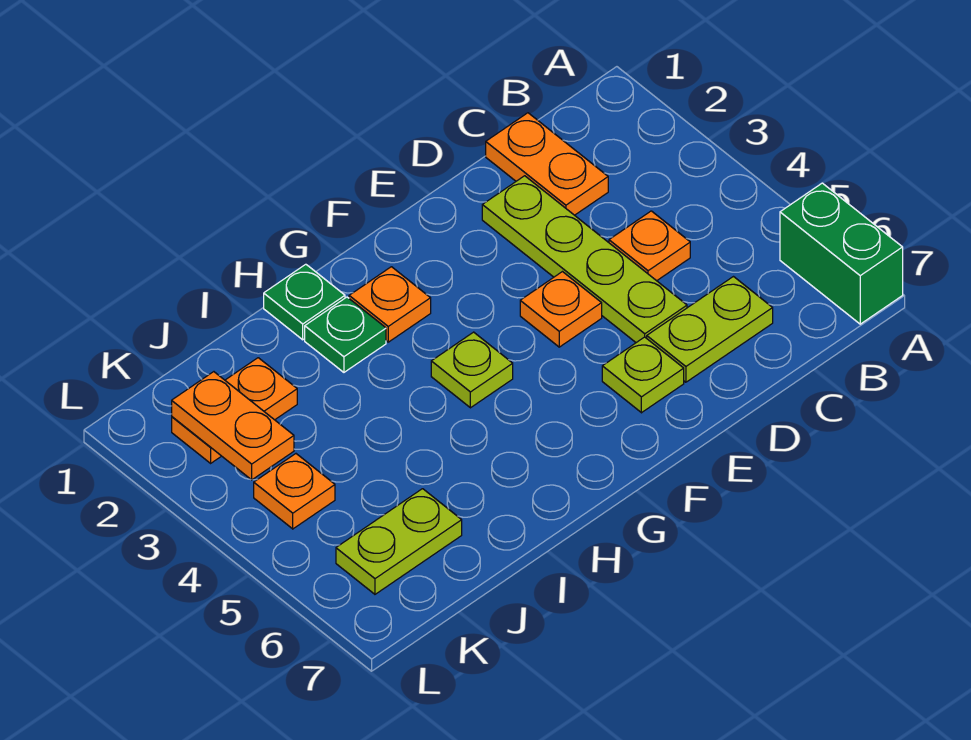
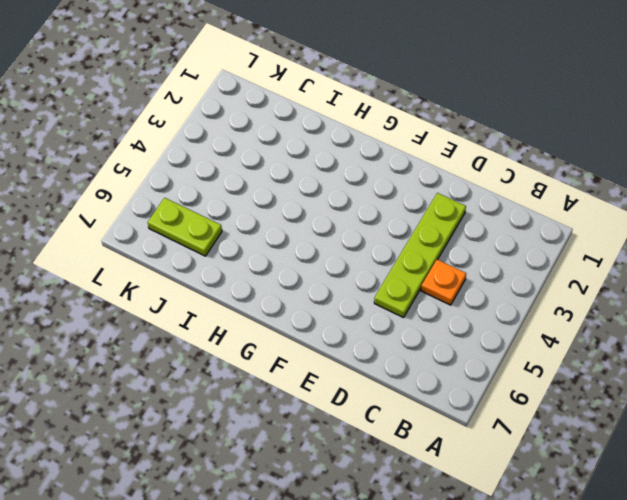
none -> green 1x2 brick [780,183,903,324]
none -> orange 1x2 plate [486,113,608,215]
none -> lime 1x2 plate [647,277,773,382]

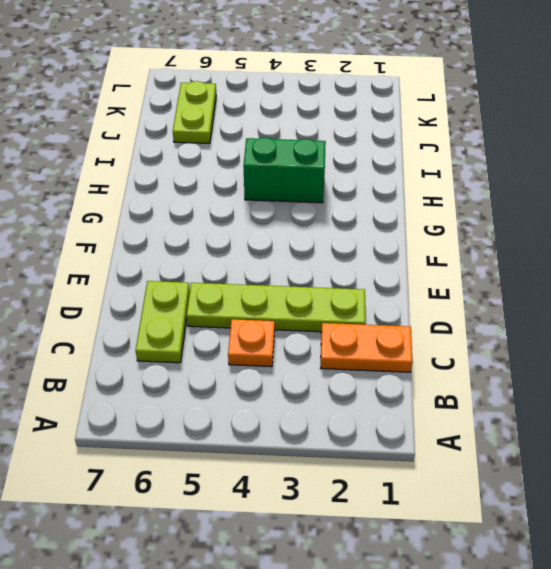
green 1x2 brick [243,137,326,203] -> green 1x2 brick moved to [780,183,903,324]
none -> orange 1x1 plate [520,272,602,347]
none -> lime 1x1 plate [602,337,684,413]
none -> orange 1x1 plate [349,267,431,342]

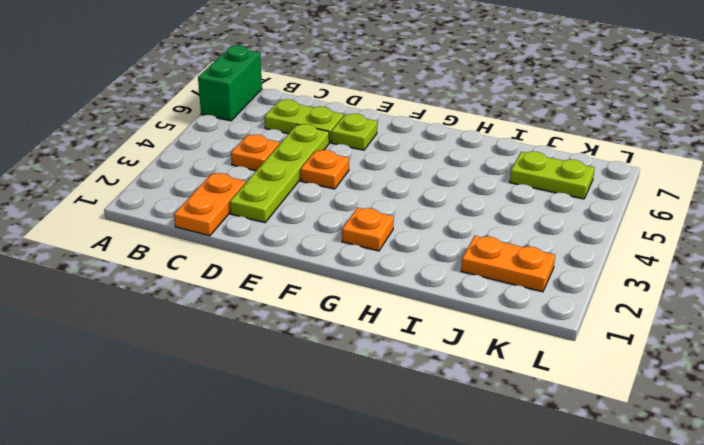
none -> lime 1x1 plate [431,332,513,408]
none -> green 1x1 plate [264,264,345,340]
none -> green 1x1 plate [305,297,386,372]

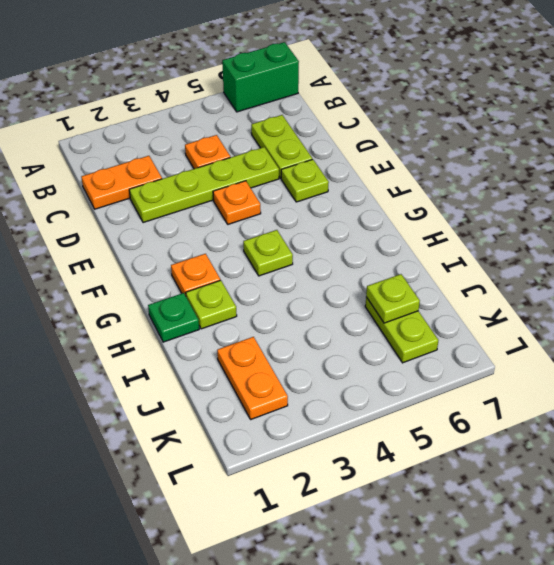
lime 1x1 plate [186,280,237,329] -> green 1x1 plate [305,297,386,372]
lime 1x1 plate [366,274,420,323] -> none
none -> orange 1x1 plate [254,454,335,529]
none -> orange 1x2 plate [172,372,294,480]

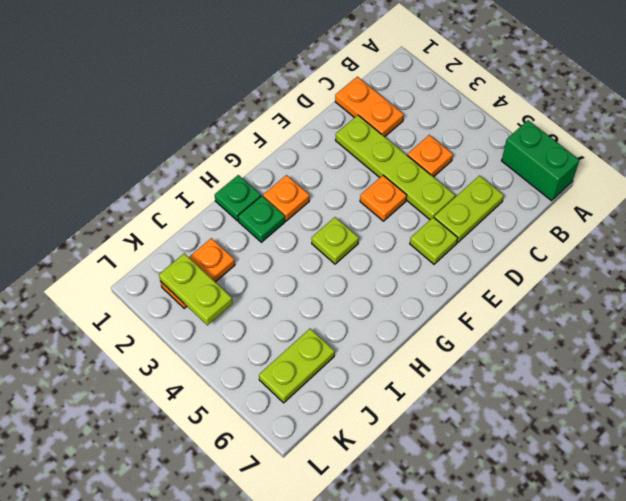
lime 1x2 plate [159,253,233,325] -> orange 1x2 plate [172,372,294,480]
none -> orange 1x1 plate [254,454,335,529]

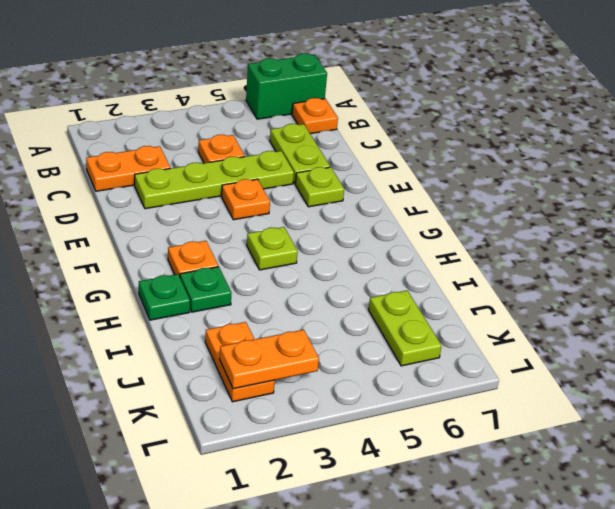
orange 1x1 plate [292,98,338,134] -> orange 1x1 plate moved to [254,454,335,529]

